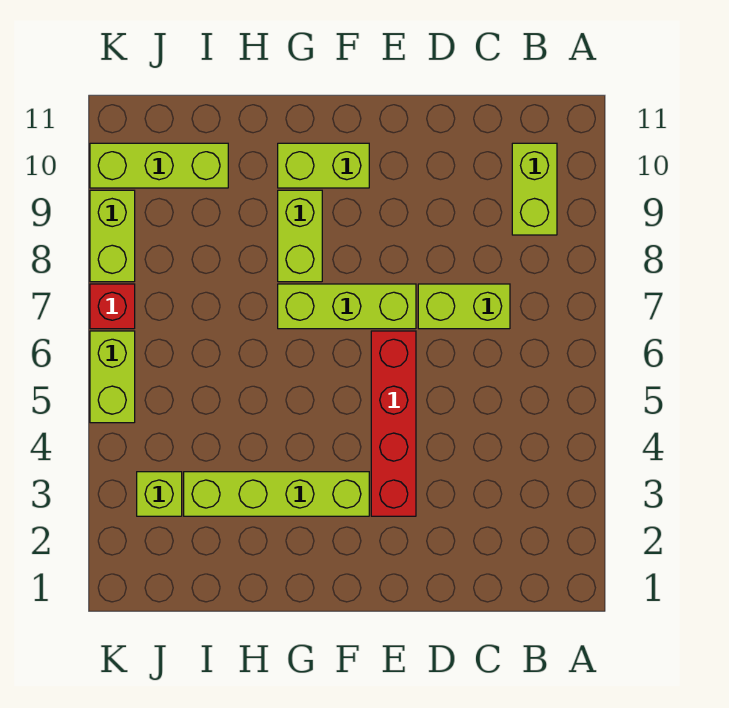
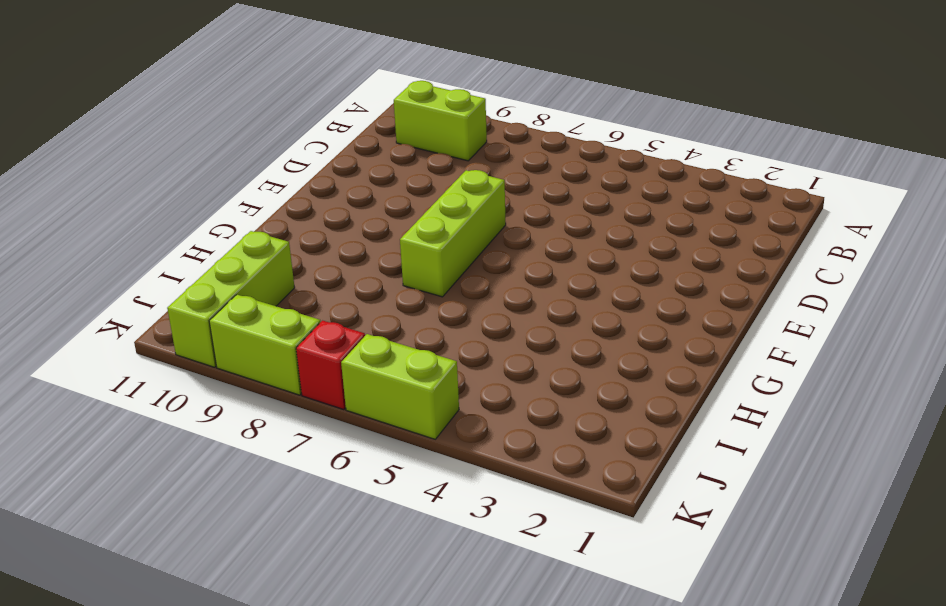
none -> lime 1x2 brick [418,284,510,329]
none -> red 1x4 brick [371,331,416,516]
none -> lime 1x4 brick [184,472,369,516]

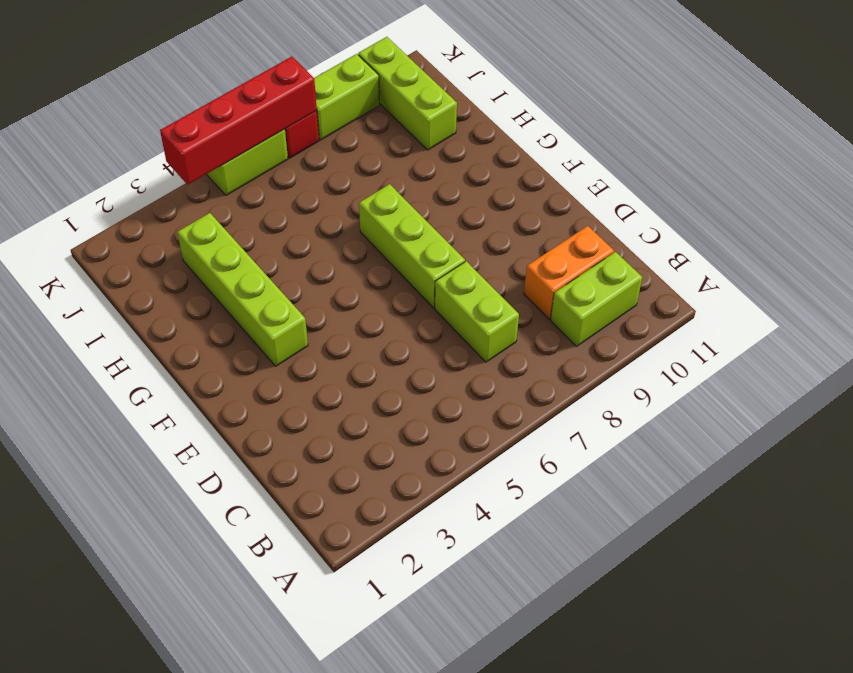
orange 1x2 brick [524,226,614,319] -> none
red 1x4 brick [160,57,317,185] -> red 1x4 brick moved to [371,331,416,516]
none -> lime 1x2 brick [278,143,369,188]
none -> lime 1x2 brick [278,190,322,282]
none -> lime 1x1 brick [137,472,182,516]

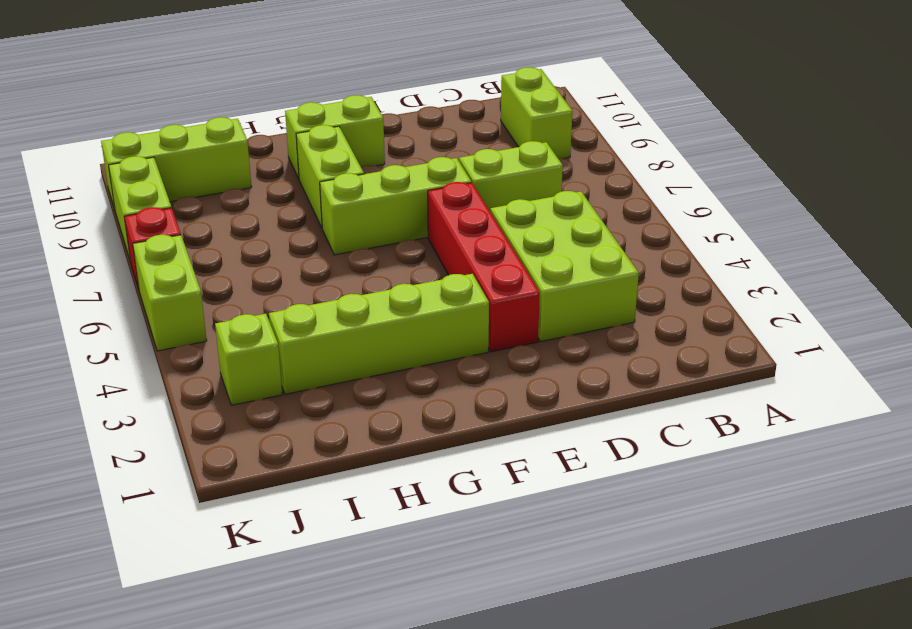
lime 2x3 brick [490,191,639,342] -> none

